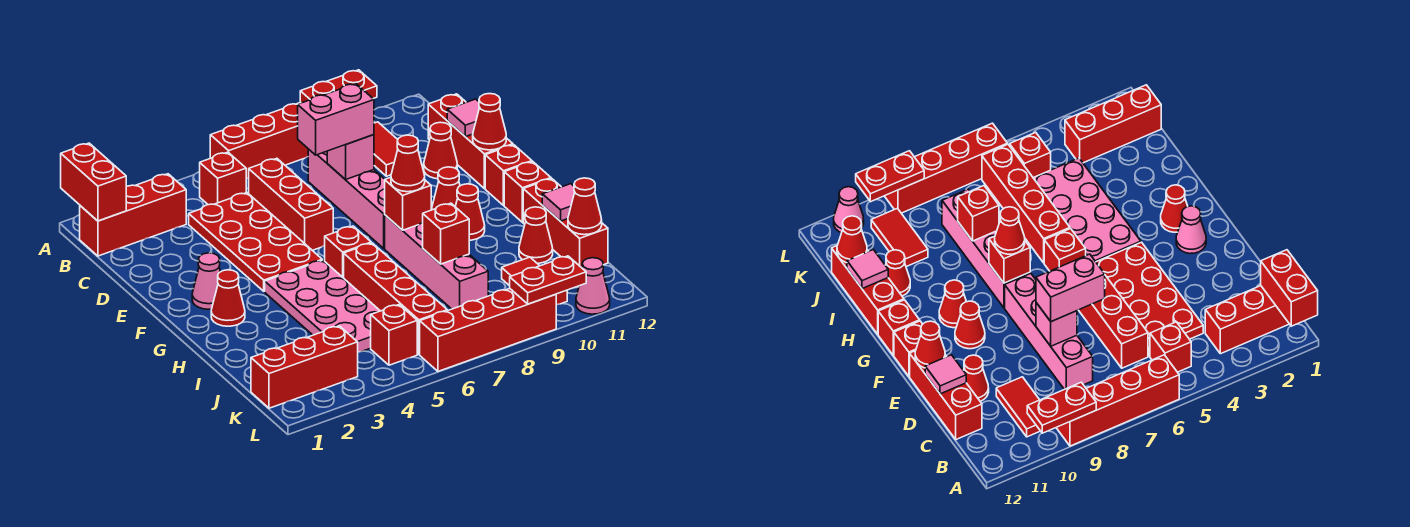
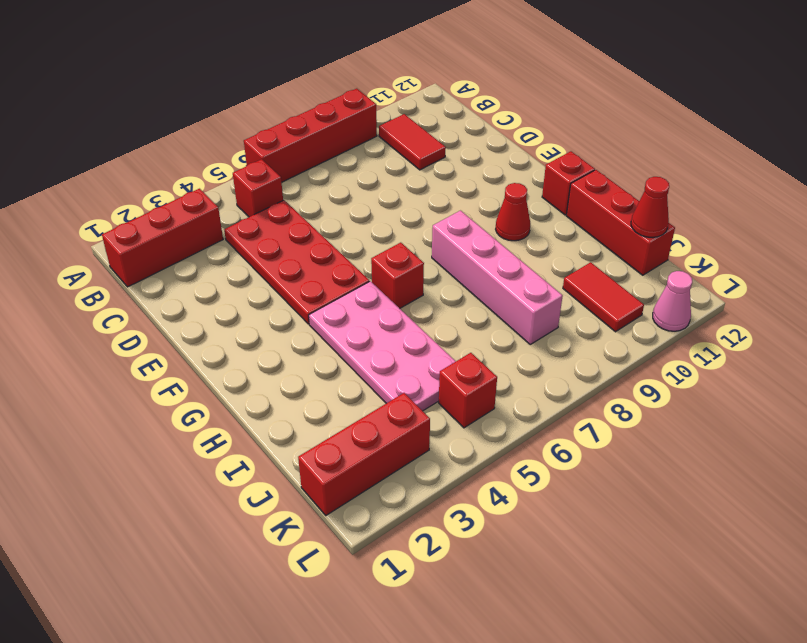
none -> red 1x3 brick [249,158,333,250]
none -> pink 1x4 brick [308,149,385,248]
none -> red 1x3 brick [428,94,513,189]
none -> red 1x1 cone [424,122,457,179]

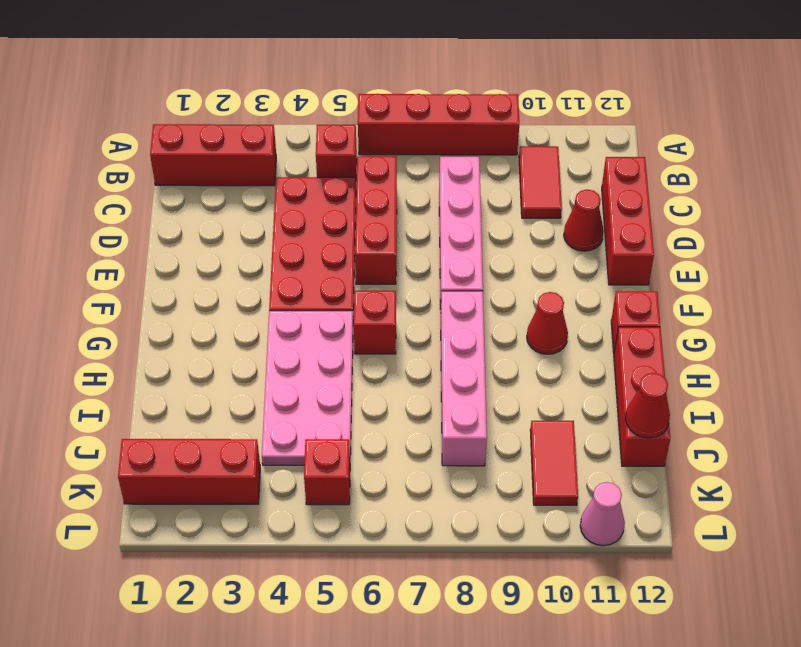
none -> pink 1x1 cone [192,253,220,309]
none -> red 1x1 cone [432,167,460,210]
none -> red 1x1 brick [485,145,532,206]
none -> red 1x1 cone [211,270,245,326]

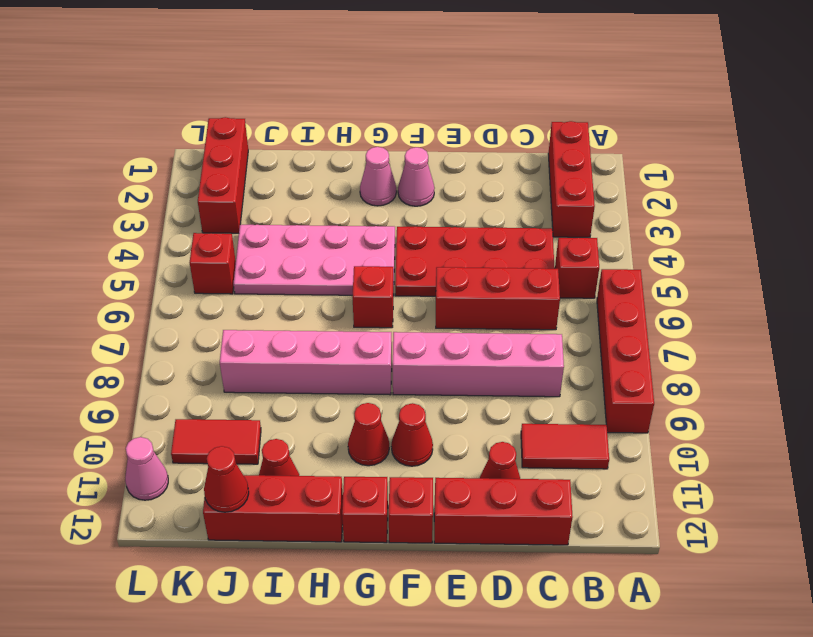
pink 1x1 cone [360,147,396,206] -> red 1x1 cone [211,270,245,326]
none -> red 1x4 brick [344,243,447,354]
none -> red 1x4 brick [420,289,556,371]
none -> red 1x2 brick [61,143,126,221]
none -> red 1x2 plate [300,70,377,103]

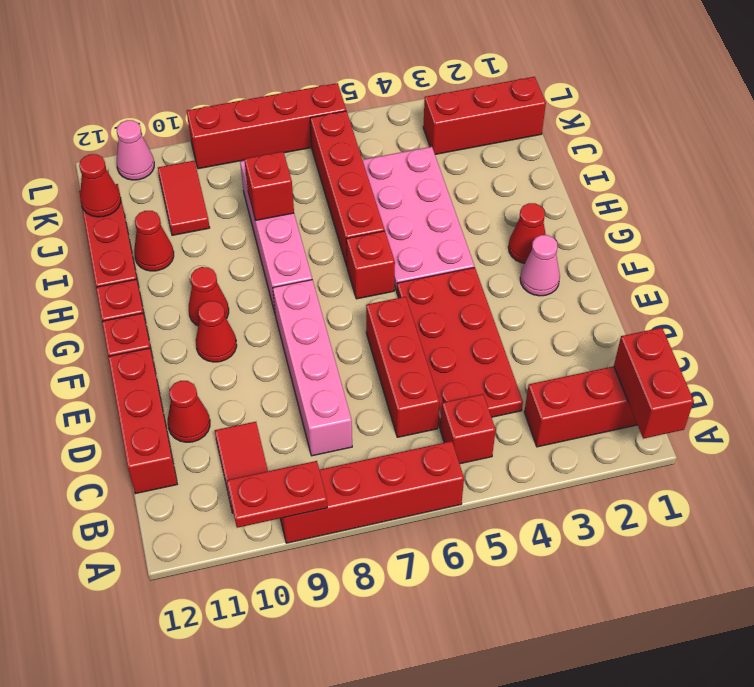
none -> red 1x1 brick [371,305,417,365]
none -> pink 1x1 brick [327,135,374,180]
none -> pink 1x1 tile [447,99,480,137]
none -> red 1x1 cone [473,94,506,150]

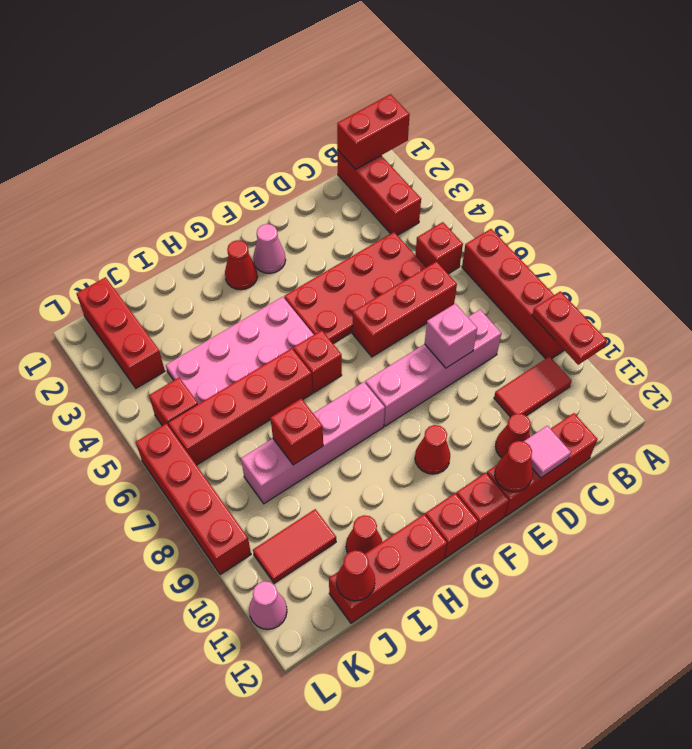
none -> red 1x1 cone [455,184,485,240]
none -> red 1x1 brick [385,177,431,230]
none -> pink 1x1 tile [542,184,575,221]
none -> red 1x2 plate [510,256,586,304]

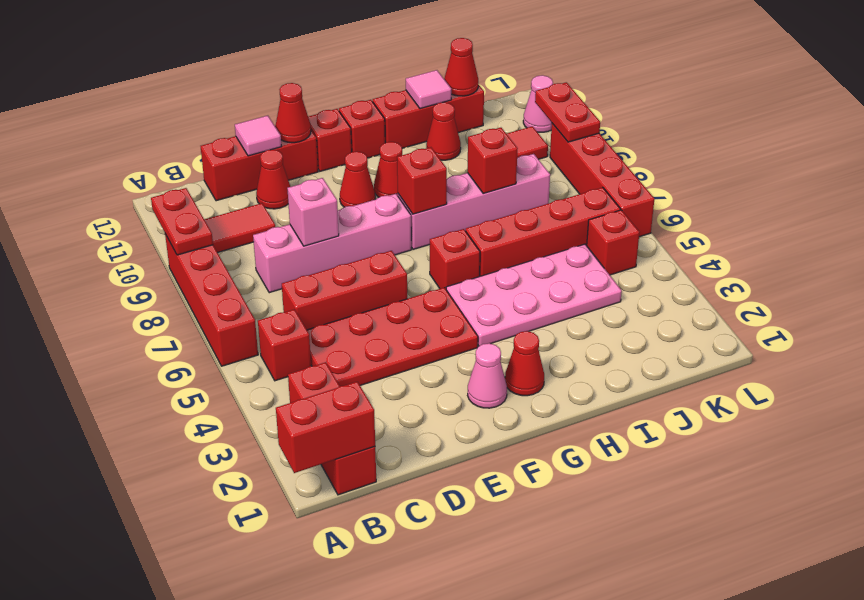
none -> red 1x3 brick [251,326,358,408]
none -> pink 1x2 brick [298,84,374,155]
none -> red 1x1 cone [391,135,425,192]

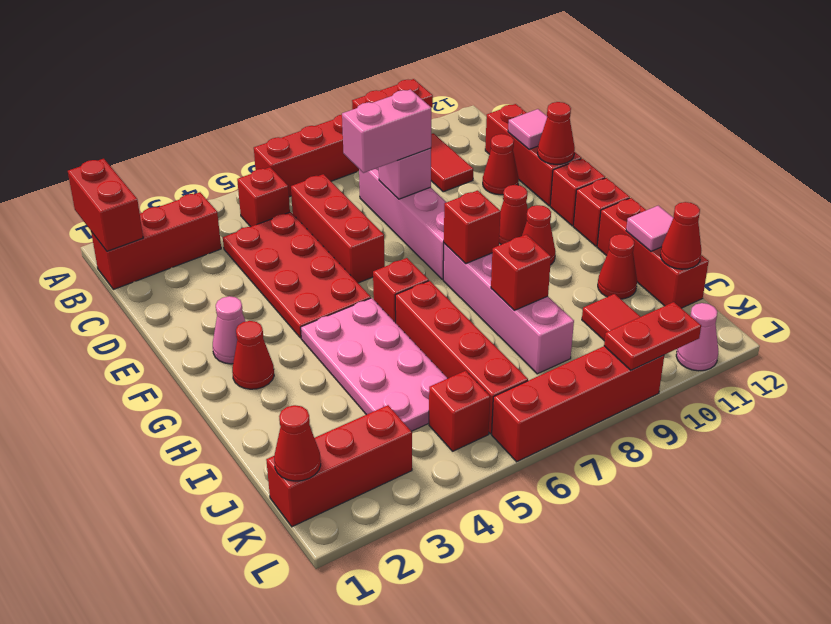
red 1x1 cone [274,405,321,481] -> red 1x1 cone moved to [391,135,425,192]

